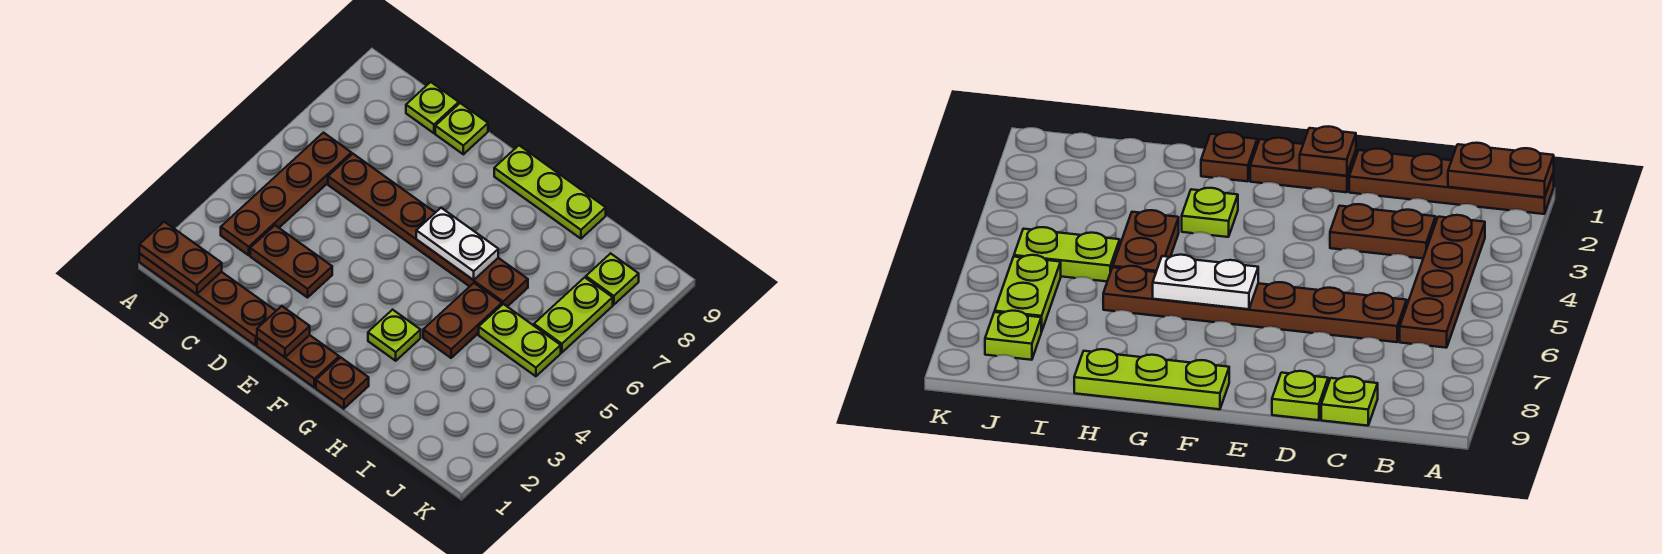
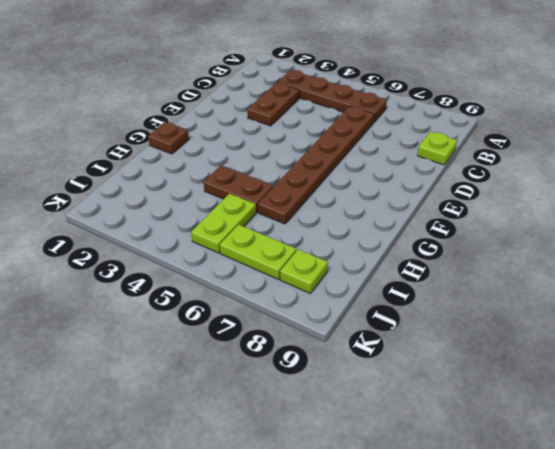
none -> brown 1x4 plate [139,254,276,345]
none -> lime 1x1 plate [435,103,488,154]
none -> brown 1x2 plate [257,335,339,387]

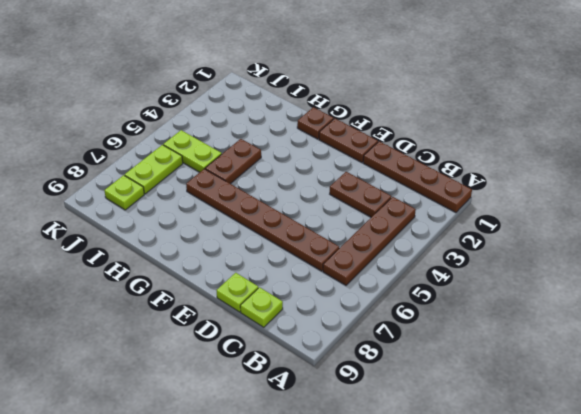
none -> lime 1x3 plate [494,145,606,239]
none -> lime 1x1 plate [368,310,421,361]
none -> brown 1x2 plate [139,222,222,294]

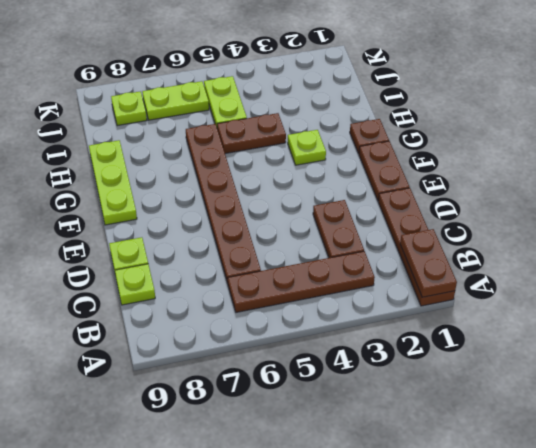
none -> brown 1x1 plate [257,306,310,357]
none -> white 1x2 plate [416,208,498,280]

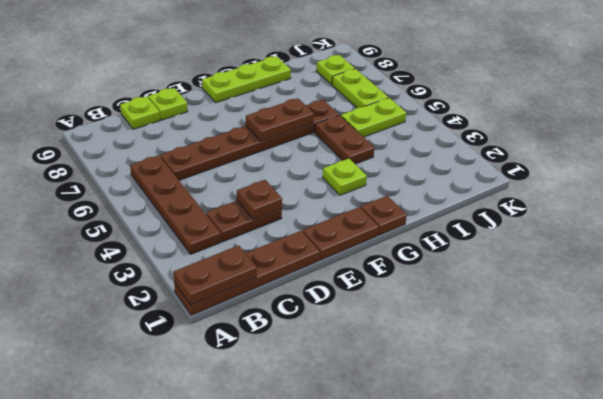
brown 1x1 plate [237,180,282,220] -> brown 1x1 plate moved to [257,306,310,357]
brown 1x2 plate [246,98,314,141] -> white 1x2 plate [416,208,498,280]

